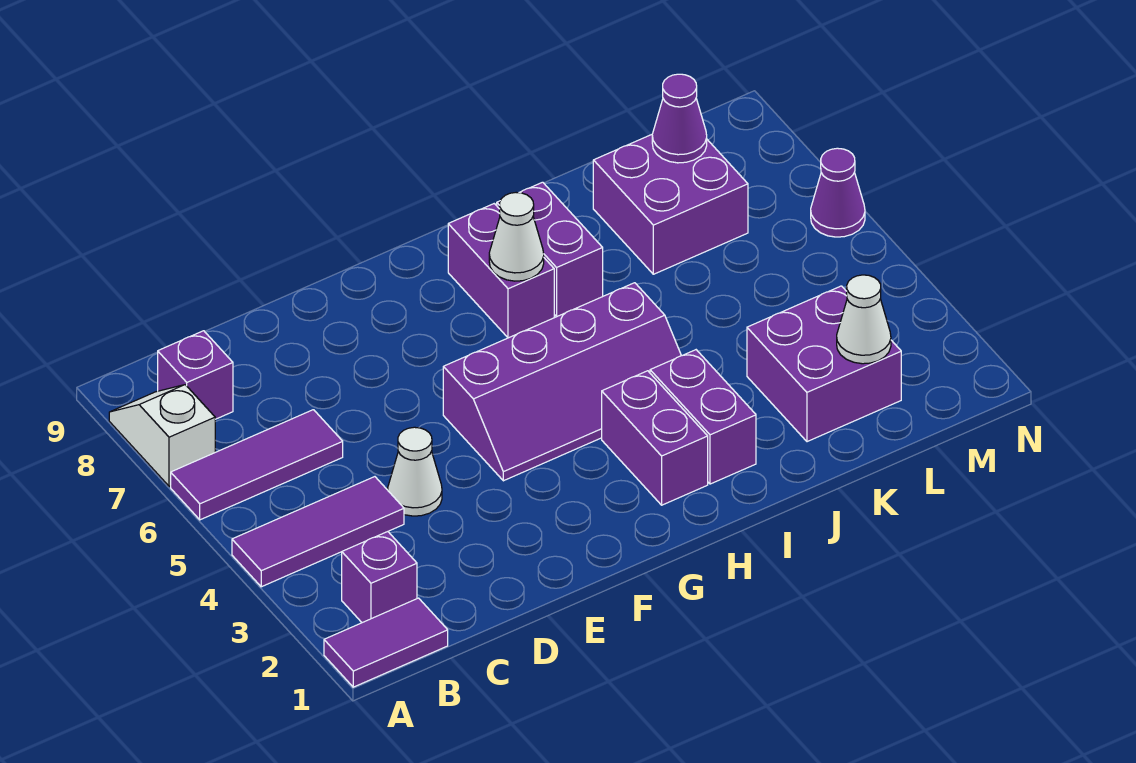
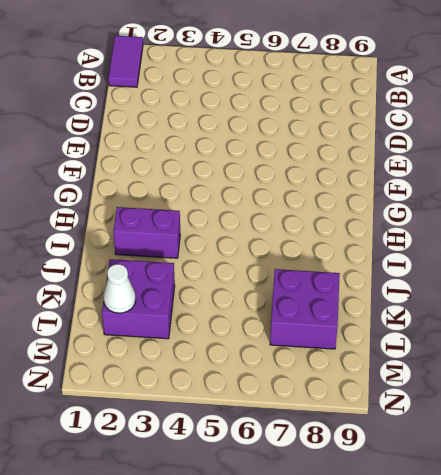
none -> purple 1x3 tile [232,477,404,587]
none -> purple 1x3 tile [171,410,343,520]
none -> white 1x2 slope [109,385,215,486]

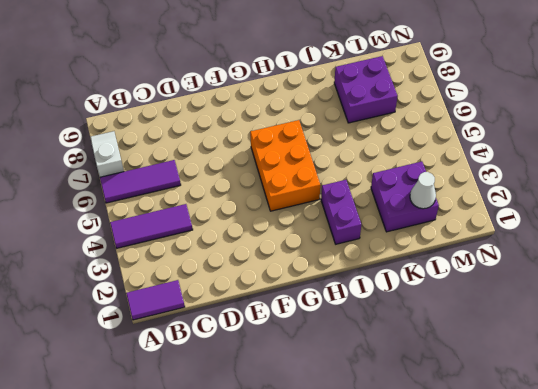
orange 2x3 brick [250,120,320,211] -> purple 2x4 slope [443,283,681,481]
none -> purple 1x1 brick [342,532,417,623]
none -> purple 1x1 brick [158,331,233,419]
none -> white 1x1 cone [388,427,442,516]

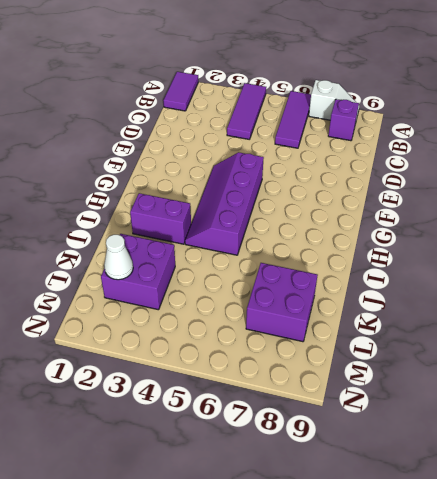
none -> purple 1x1 brick [342,532,417,623]
none -> white 1x1 cone [388,427,442,516]
none -> purple 1x2 brick [602,371,708,505]

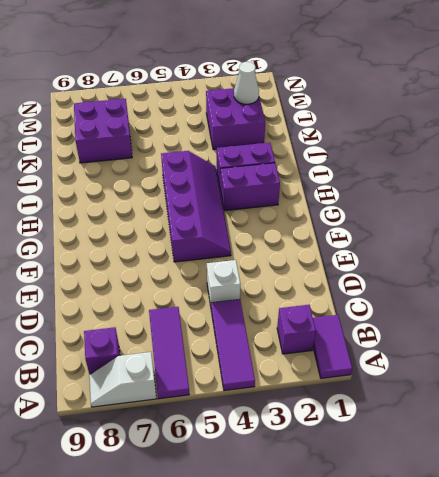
white 1x1 brick [207,260,241,306] -> white 1x1 cone [388,427,442,516]
none -> purple 1x2 brick [448,204,554,338]
none -> purple 1x2 brick [497,182,603,317]
none -> purple 1x1 cone [811,148,865,237]

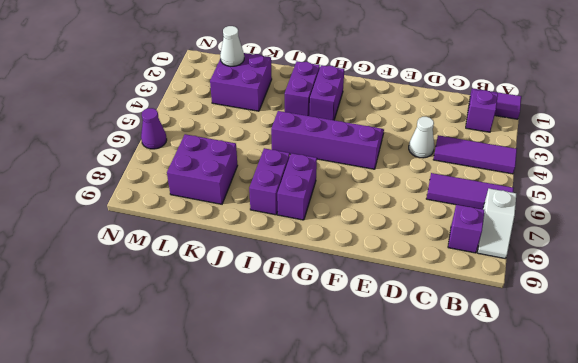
none -> white 1x1 cone [489,193,544,281]
none -> purple 1x1 cone [652,74,707,163]

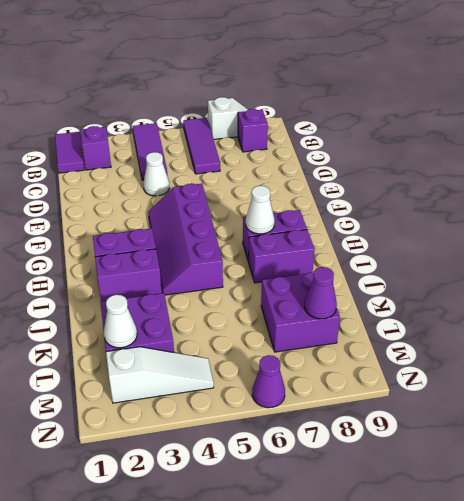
white 1x3 slope [106,347,214,403] -> none

